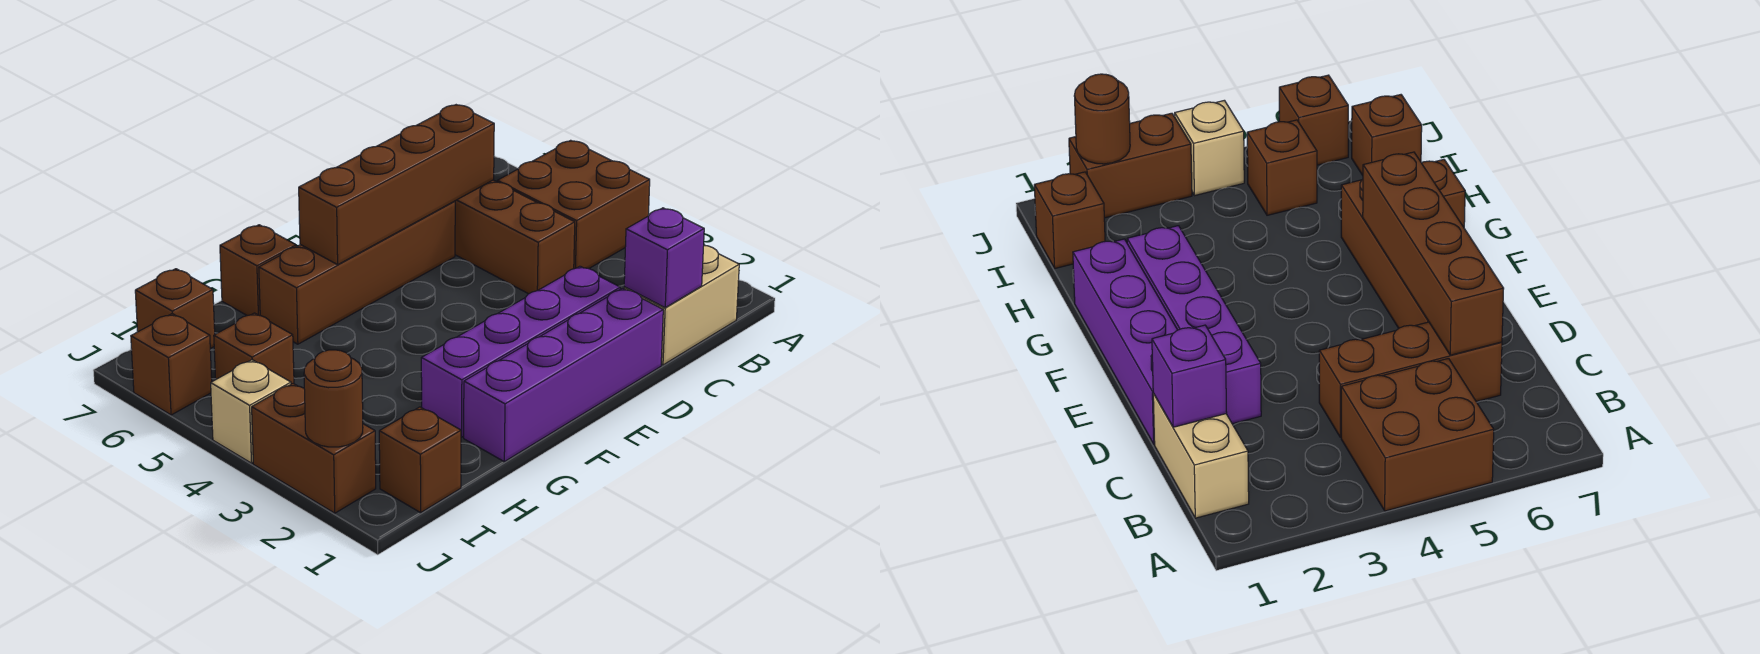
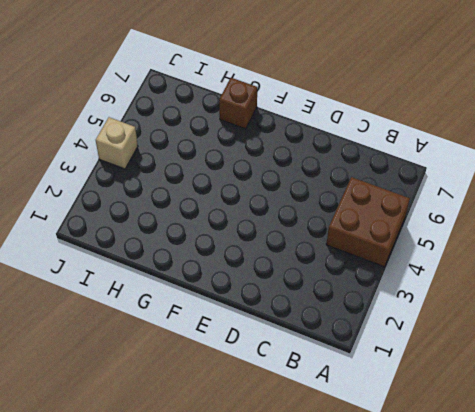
none -> tan 1x2 brick [624,245,739,365]
none -> brown 1x3 brick [455,180,575,294]
none -> purple 1x4 brick [464,288,663,462]

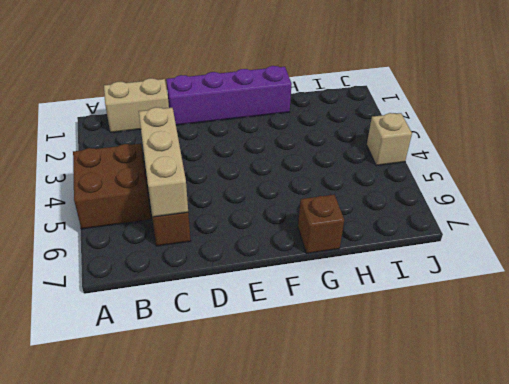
tan 1x3 brick [139,107,188,217] -> brown 1x4 brick [299,105,494,265]
none -> purple 1x4 brick [421,266,620,437]
none -> brown 1x4 brick [259,201,455,344]
none -> brown 1x1 brick [379,407,461,513]

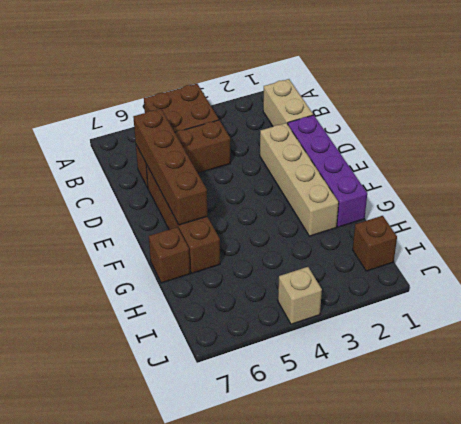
tan 1x4 brick [260,123,339,236] -> purple 1x4 brick [421,266,620,437]
none -> brown 1x1 brick [214,313,294,384]
none -> brown 1x1 brick [135,269,215,349]
none -> brown 1x2 brick [252,384,376,513]

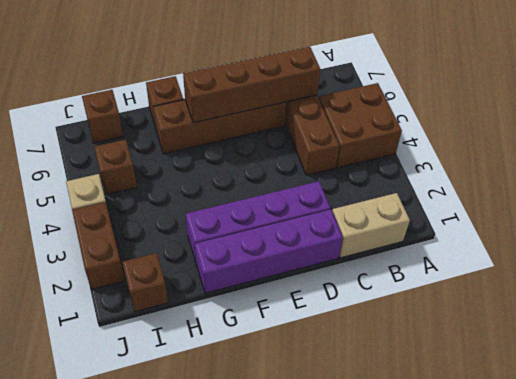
none -> brown 1x1 brick [131,314,212,415]
none -> purple 1x1 brick [624,208,704,307]
none -> brown 1x1 round brick [304,350,363,447]

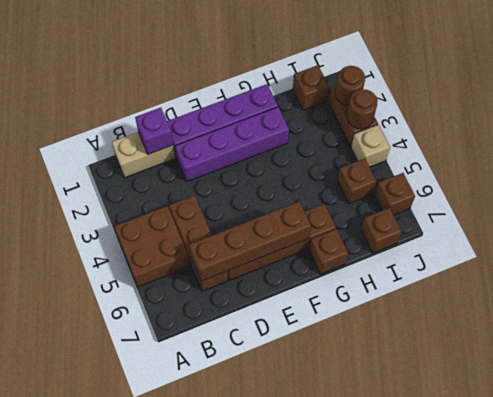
brown 1x1 round brick [347,89,378,129] -> none

